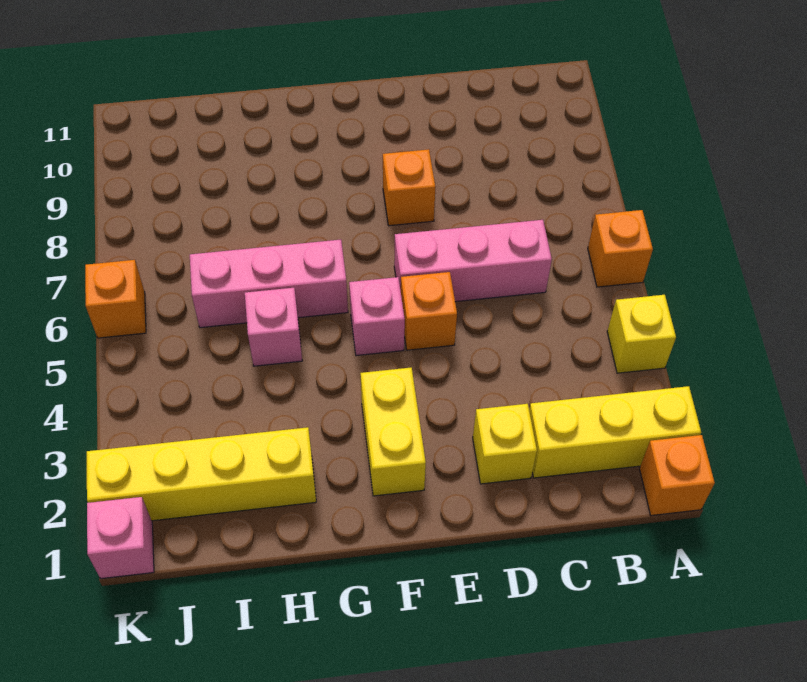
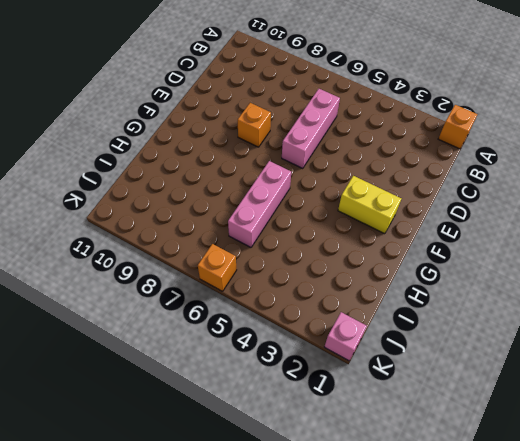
none -> yellow 1x3 brick [529,386,701,478]
none -> yellow 1x1 brick [607,295,676,373]
none -> orange 1x1 brick [588,210,653,287]

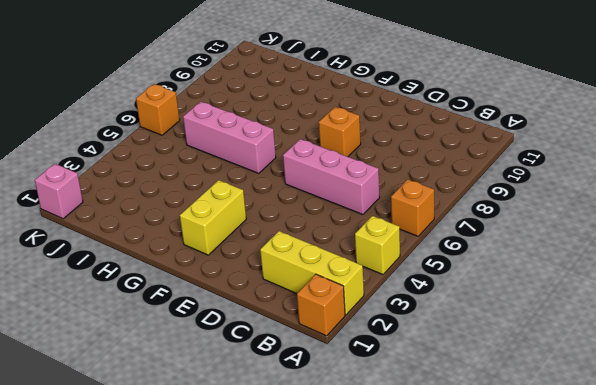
none -> yellow 1x1 brick [473,404,537,484]
none -> orange 1x1 brick [401,272,457,350]
none -> pink 1x1 brick [349,277,405,356]

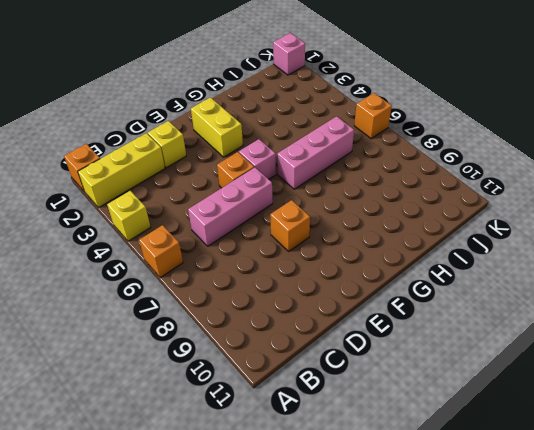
none -> yellow 1x4 brick [87,427,316,521]
none -> pink 1x1 brick [245,288,302,366]

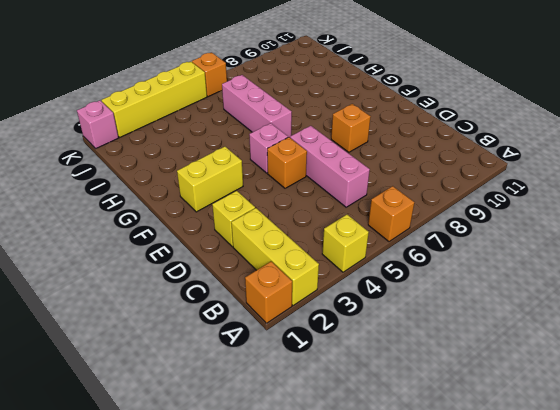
yellow 1x4 brick [101,61,207,137] -> yellow 1x4 brick turned to [87,427,316,521]
none -> pink 1x1 brick [245,288,302,366]

